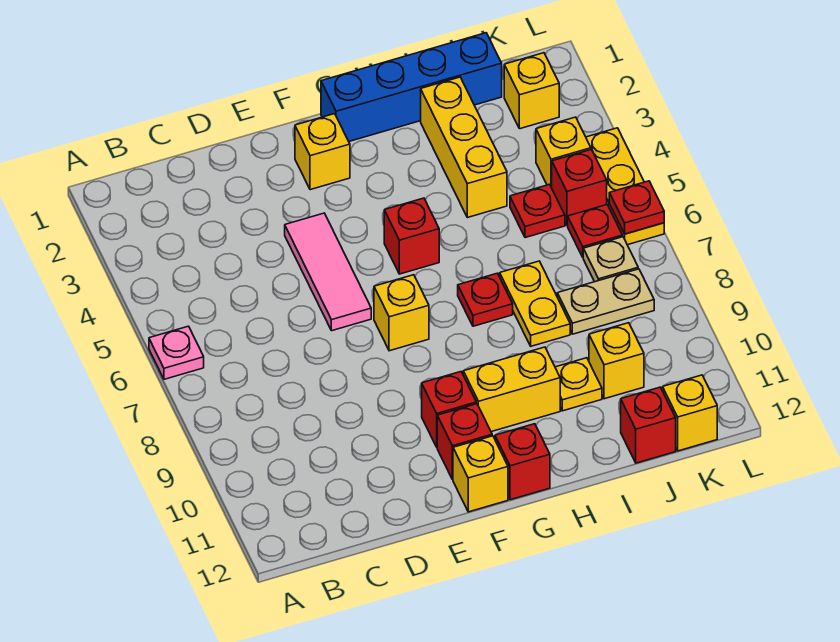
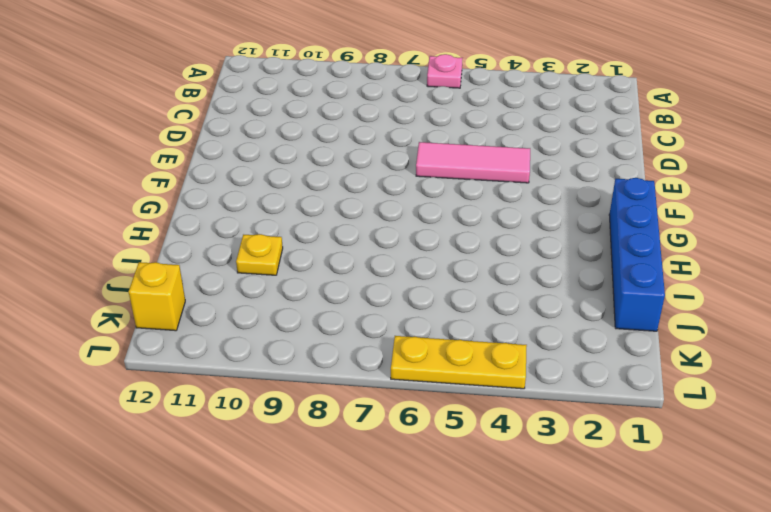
none -> yellow 1x1 brick [295,114,350,190]
none -> yellow 1x1 brick [374,275,429,351]
none -> red 1x1 brick [422,372,476,447]

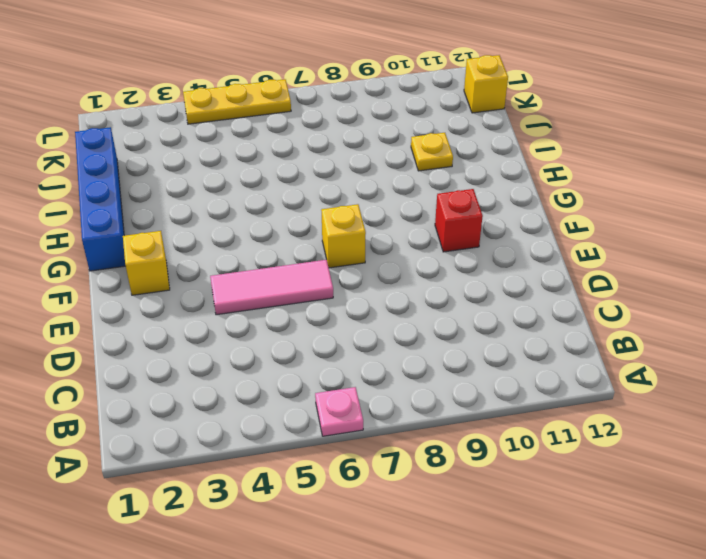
none -> red 1x1 brick [437,404,492,480]
none -> yellow 1x1 brick [453,436,508,512]
none -> red 1x1 brick [384,198,439,274]

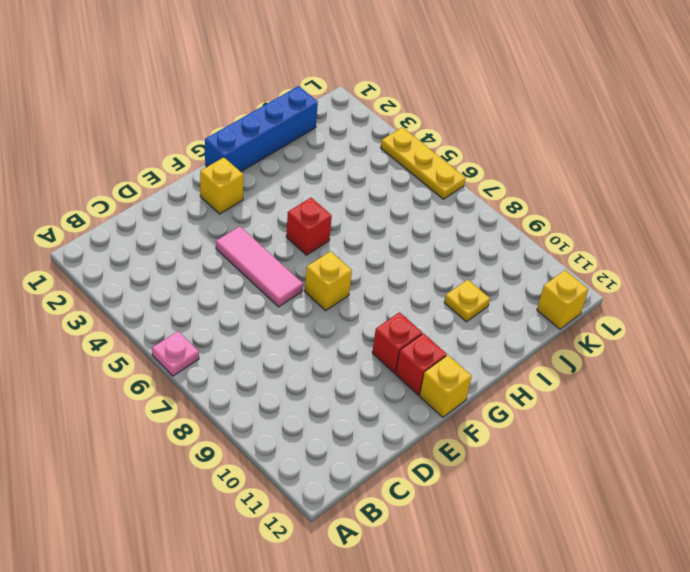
none -> yellow 1x2 brick [463,347,560,432]
none -> red 1x1 brick [495,424,550,500]
none -> red 1x1 plate [458,273,513,326]

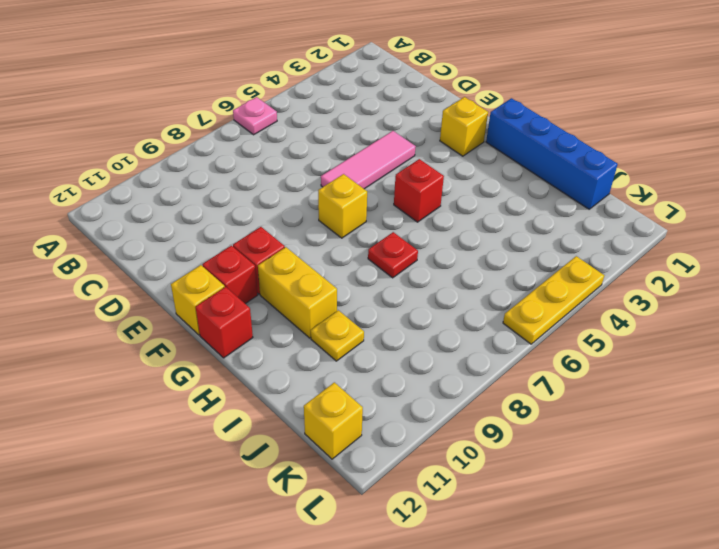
none -> yellow 1x3 brick [421,77,507,218]
none -> yellow 1x2 plate [500,261,570,346]
none -> red 1x1 plate [510,184,565,238]

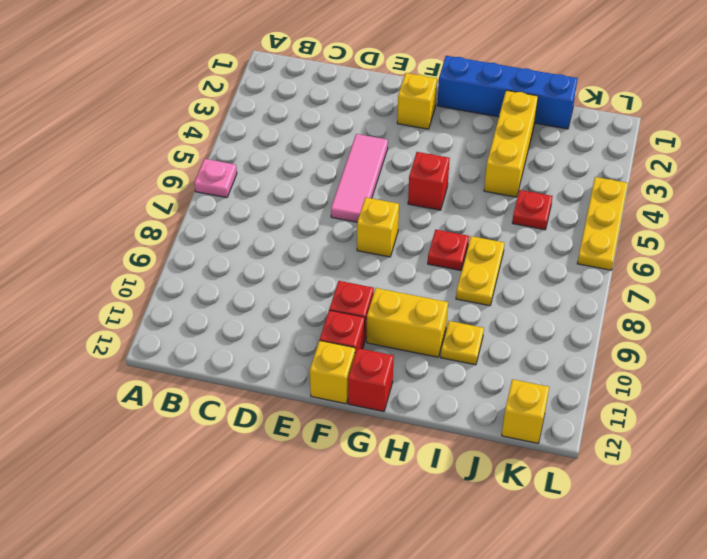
none -> tan 1x2 plate [557,269,654,334]
none -> yellow 1x1 brick [589,323,644,399]
none -> red 1x1 brick [621,387,676,463]

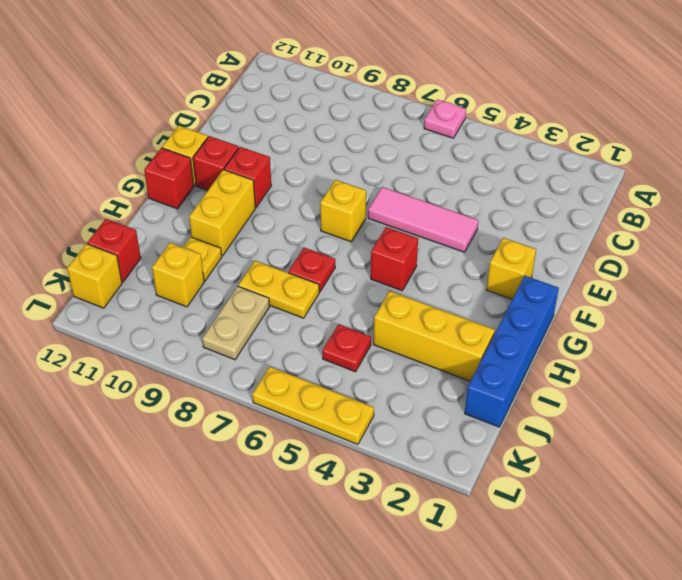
none -> yellow 1x1 brick [504,53,559,129]
none -> yellow 1x1 brick [536,117,591,188]
none -> red 1x1 brick [552,149,607,225]

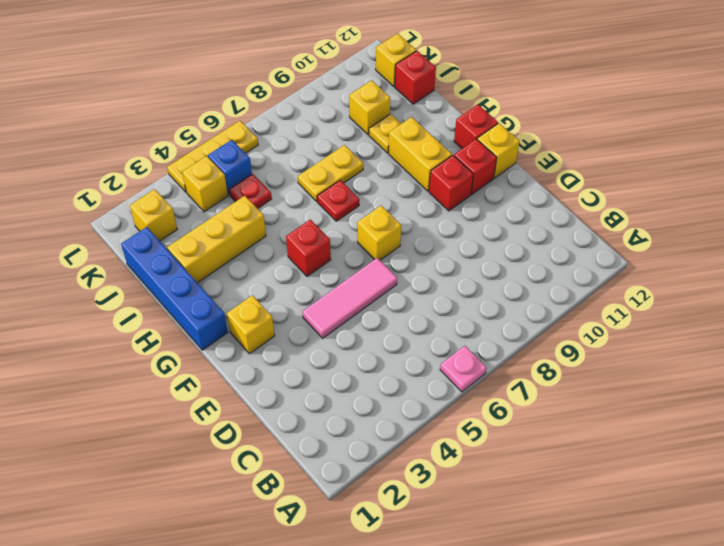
blue 1x1 brick [208,140,252,195] -> red 1x1 brick [552,149,607,225]
none -> tan 1x2 plate [557,269,654,334]
none -> red 1x1 plate [568,205,623,257]
none -> tan 1x1 plate [583,237,638,282]

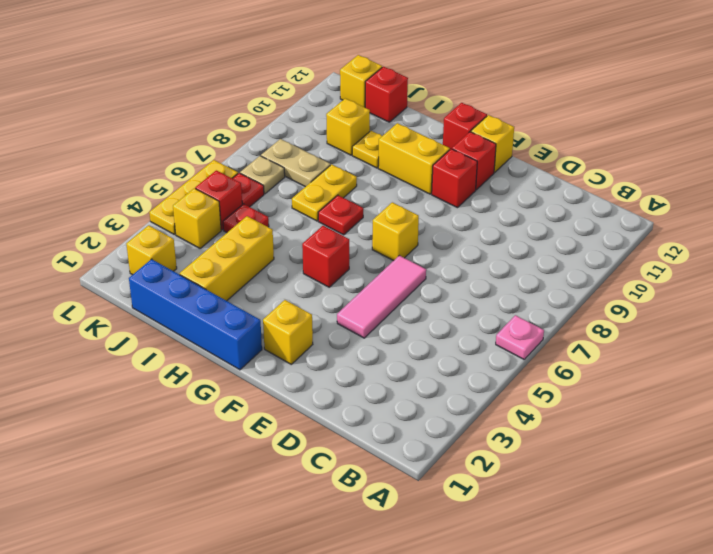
none -> red 1x1 plate [609,181,664,234]

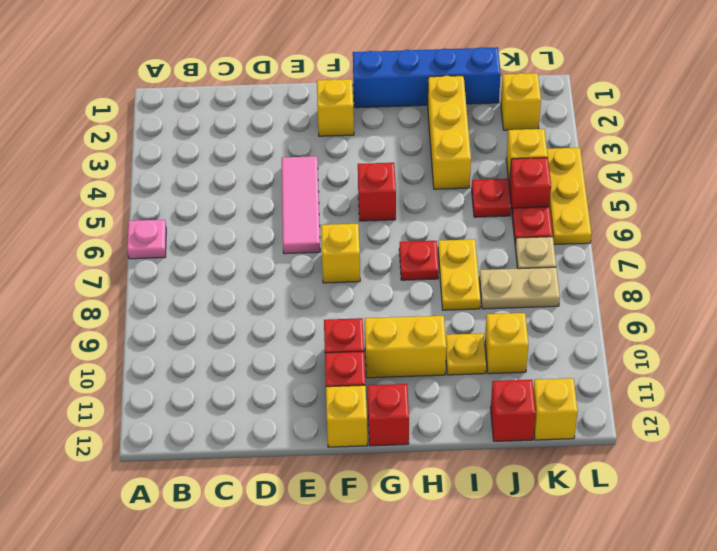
none -> red 1x1 plate [609,181,664,234]

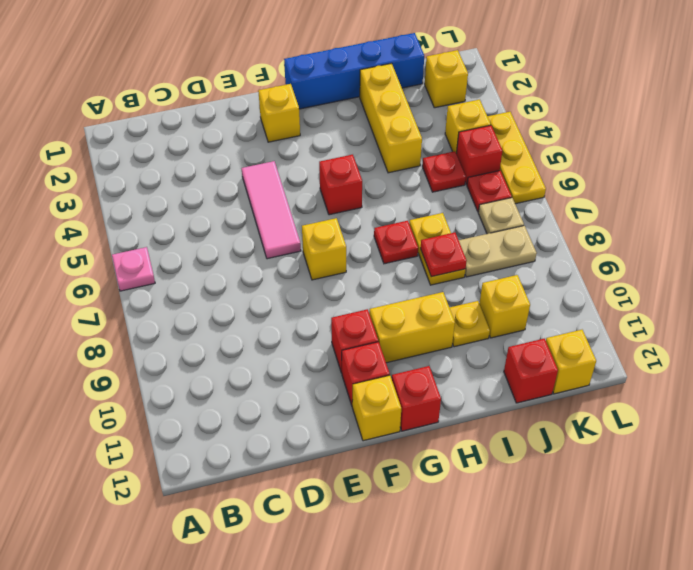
red 1x1 plate [421,232,467,277] -> red 1x1 plate moved to [609,181,664,234]

